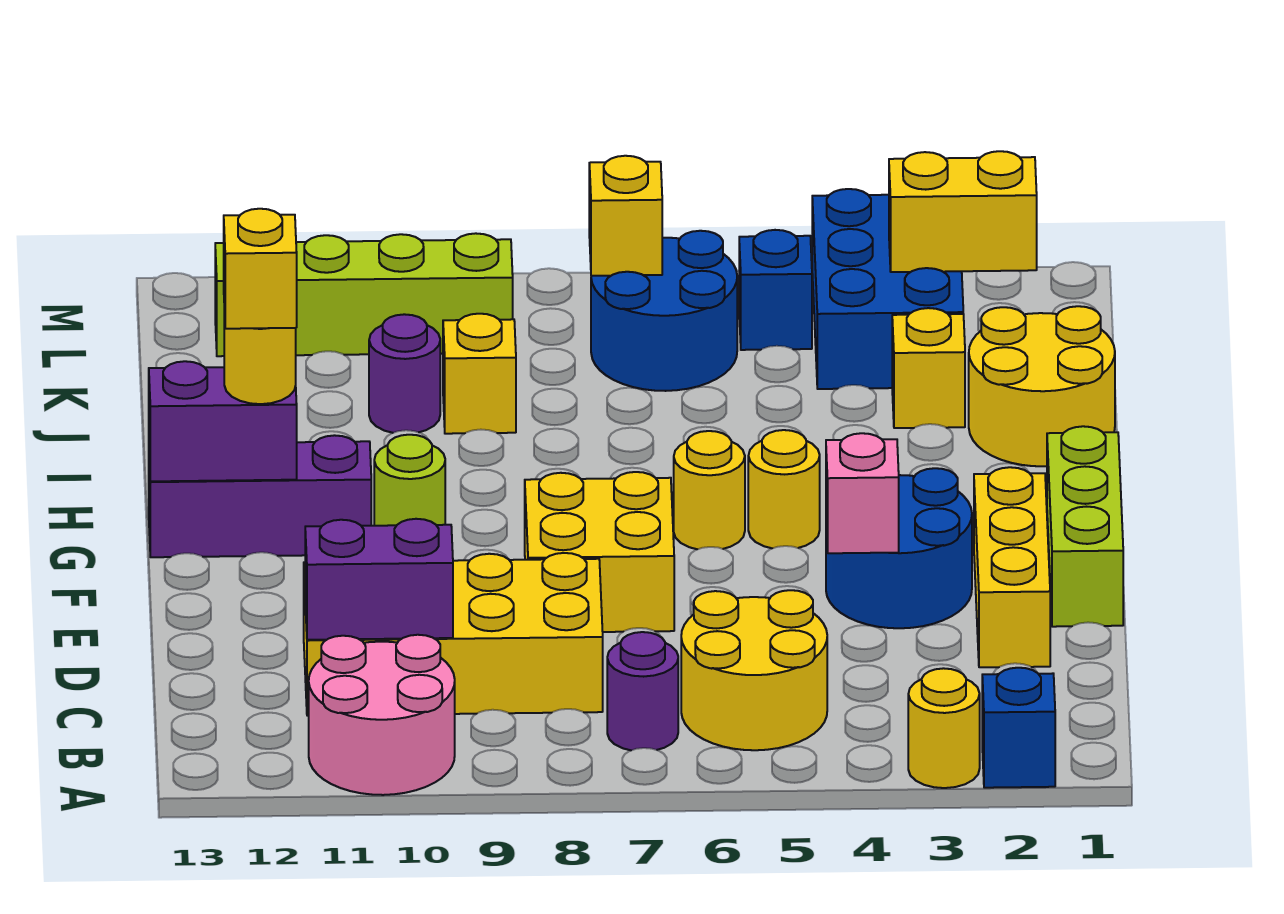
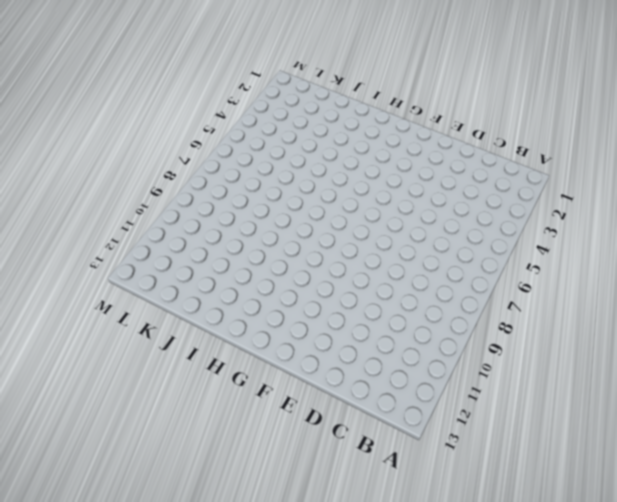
none -> blue 1x1 brick [982,668,1055,788]
none -> yellow 1x1 round brick [908,668,980,788]
none -> pink 2x2 round brick [309,635,455,795]

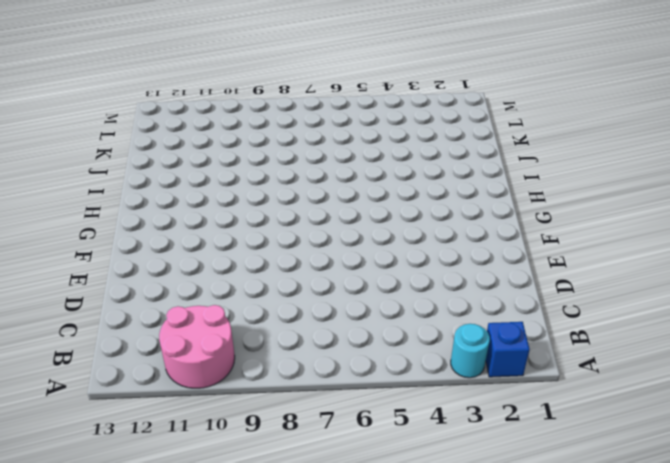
cyan 1x1 round brick [451,324,490,378] -> yellow 1x1 round brick [908,668,980,788]
none -> yellow 2x2 round brick [681,590,827,750]
none -> purple 1x1 round brick [607,632,678,750]
none -> yellow 2x4 brick [304,553,603,716]

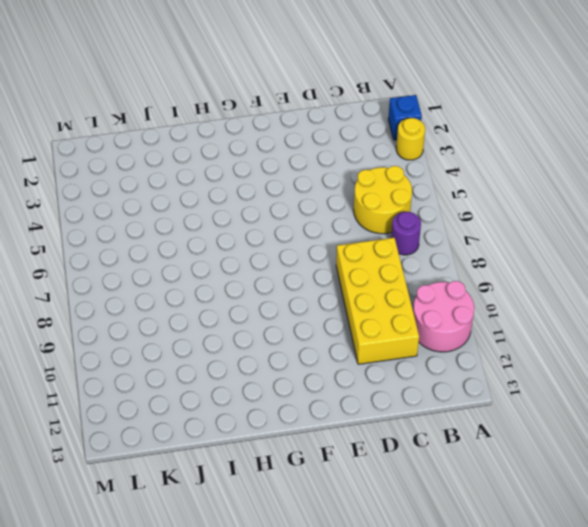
none -> yellow 1x3 brick [974,467,1050,667]
none -> lime 1x3 brick [1047,426,1123,627]
none -> blue 2x2 round brick [826,468,972,628]

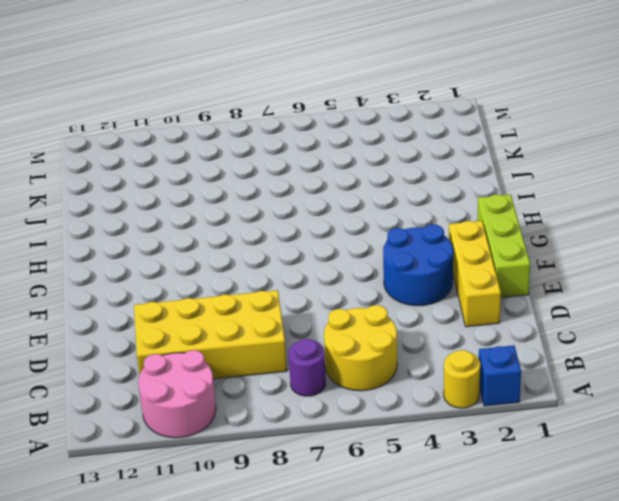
none -> yellow 2x2 brick [525,472,674,632]
none -> yellow 1x1 round brick [748,430,820,548]
none -> yellow 1x1 round brick [674,431,745,549]

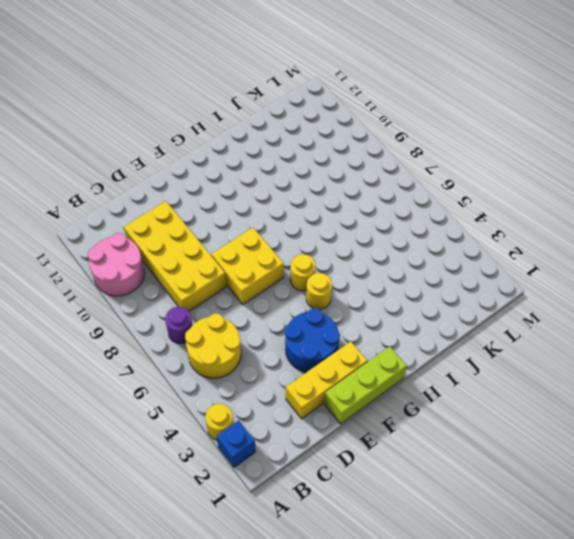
none -> lime 1x1 round brick [374,435,445,526]
none -> purple 1x3 brick [149,435,371,557]
none -> yellow 2x2 round brick [969,306,1115,466]

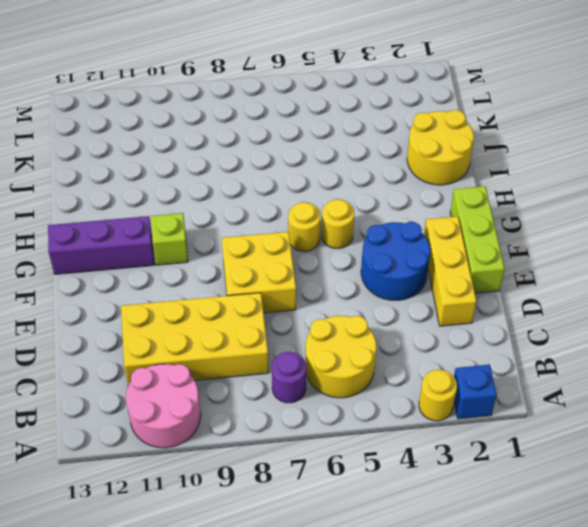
lime 1x1 brick [151,213,188,265] -> lime 1x1 round brick [374,435,445,526]
none -> yellow 1x1 brick [892,308,965,428]
none -> yellow 1x1 brick [443,314,516,434]
none -> purple 1x1 round brick [369,314,440,433]

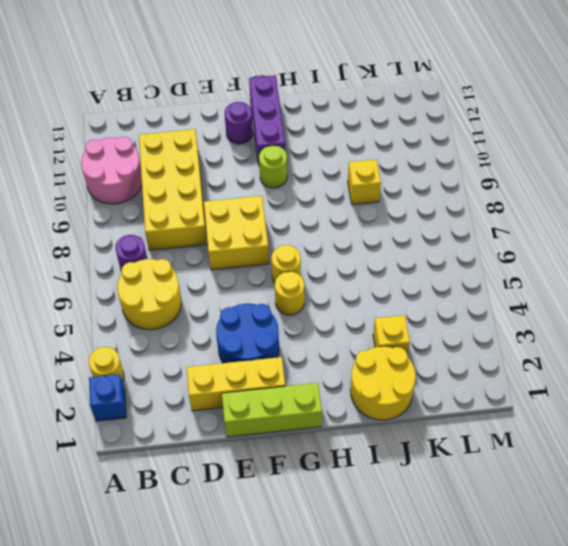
purple 1x1 round brick [225,102,253,144] -> purple 1x1 round brick moved to [369,314,440,433]
none -> blue 2x3 brick [812,189,963,389]
none -> blue 2x2 round brick [591,231,737,391]
none -> blue 1x1 brick [739,230,812,350]

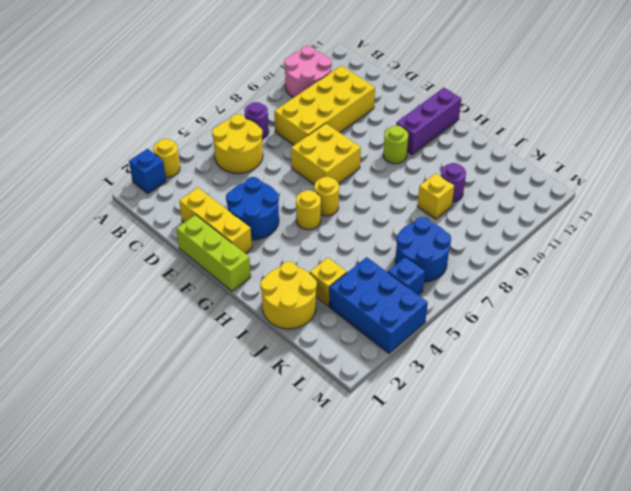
none -> lime 1x4 brick [215,233,513,356]
none -> purple 1x2 brick [305,519,453,640]
none -> pink 1x1 brick [826,433,899,553]

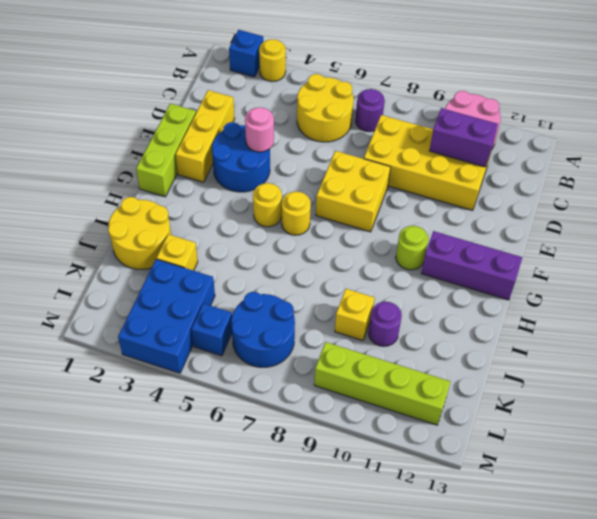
pink 1x1 round brick [245,107,274,152] -> pink 1x1 brick [826,433,899,553]
none -> purple 1x2 brick [149,361,297,481]
none -> yellow 1x2 brick [889,151,1037,272]
none -> yellow 1x1 brick [589,156,662,276]

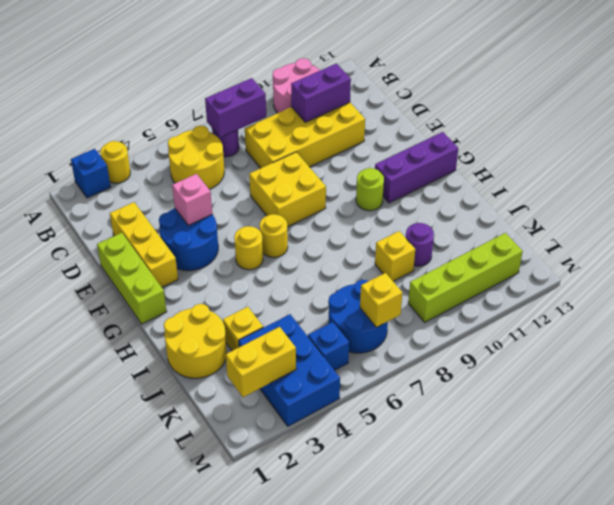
purple 1x2 brick [205,78,266,138] -> purple 1x2 brick moved to [149,361,297,481]
none -> yellow 1x1 round brick [224,311,296,404]
none -> yellow 1x1 brick [224,209,297,329]

